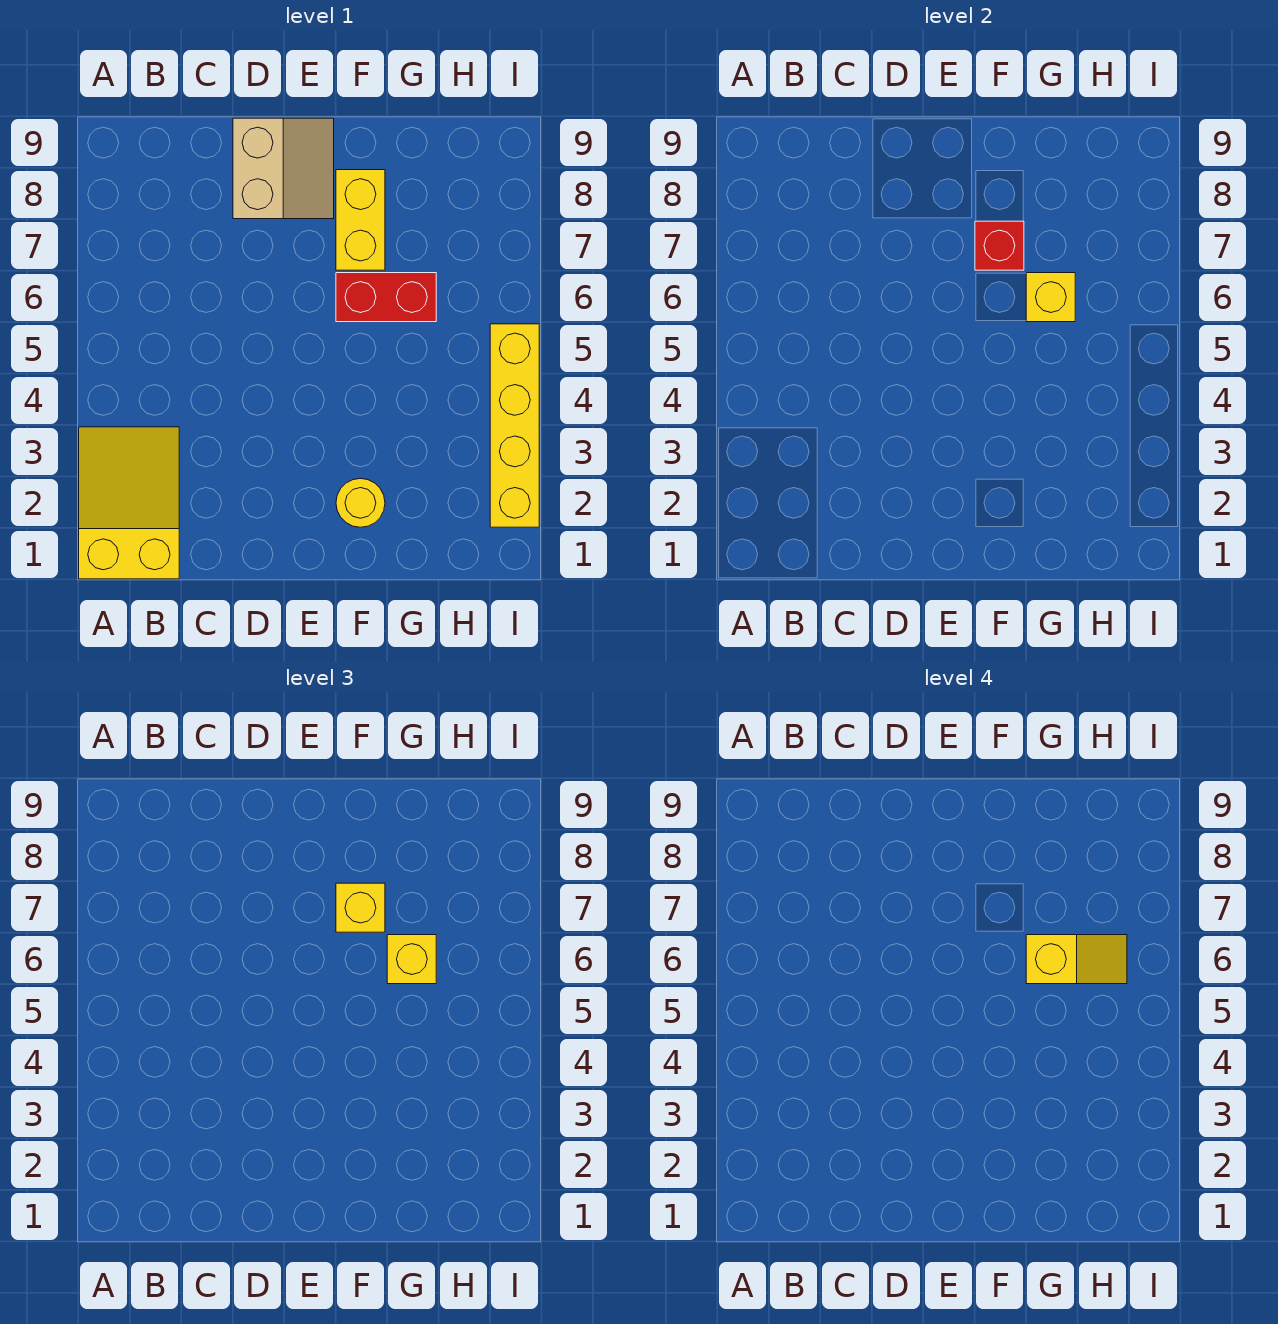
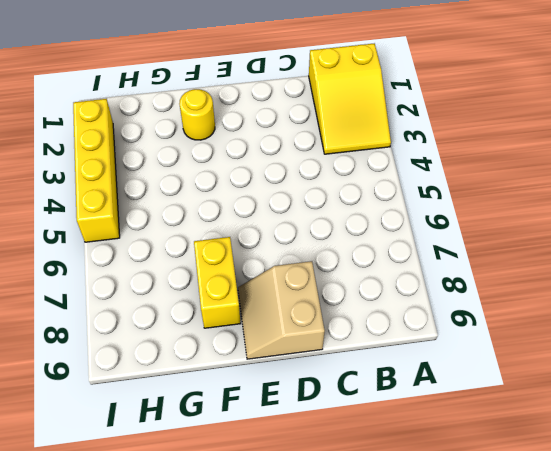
none -> red 1x2 brick [336,273,436,322]
none -> red 1x1 brick [975,221,1024,270]

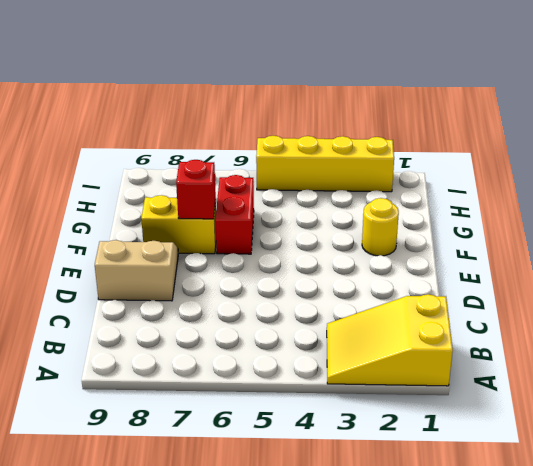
none -> yellow 1x1 brick [1026,273,1075,322]
none -> yellow 1x1 brick [336,883,385,932]

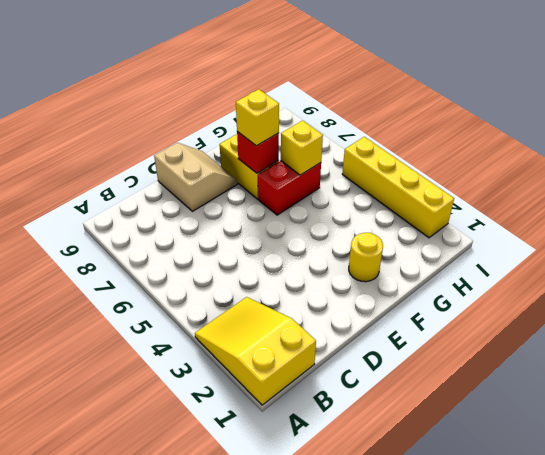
none -> yellow 1x1 brick [387,935,436,984]
none -> yellow 1x2 slope [1026,935,1127,984]

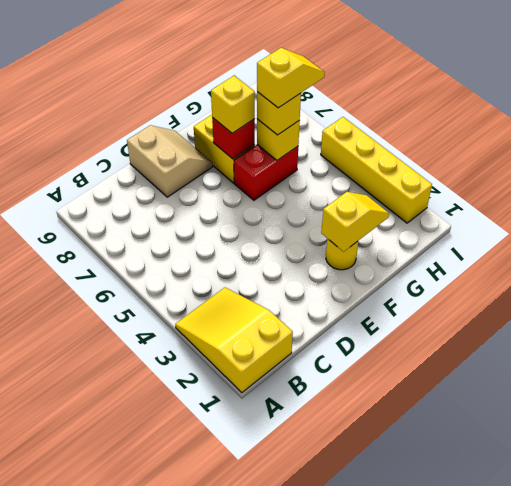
yellow 1x2 slope [321,192,389,252] -> none

